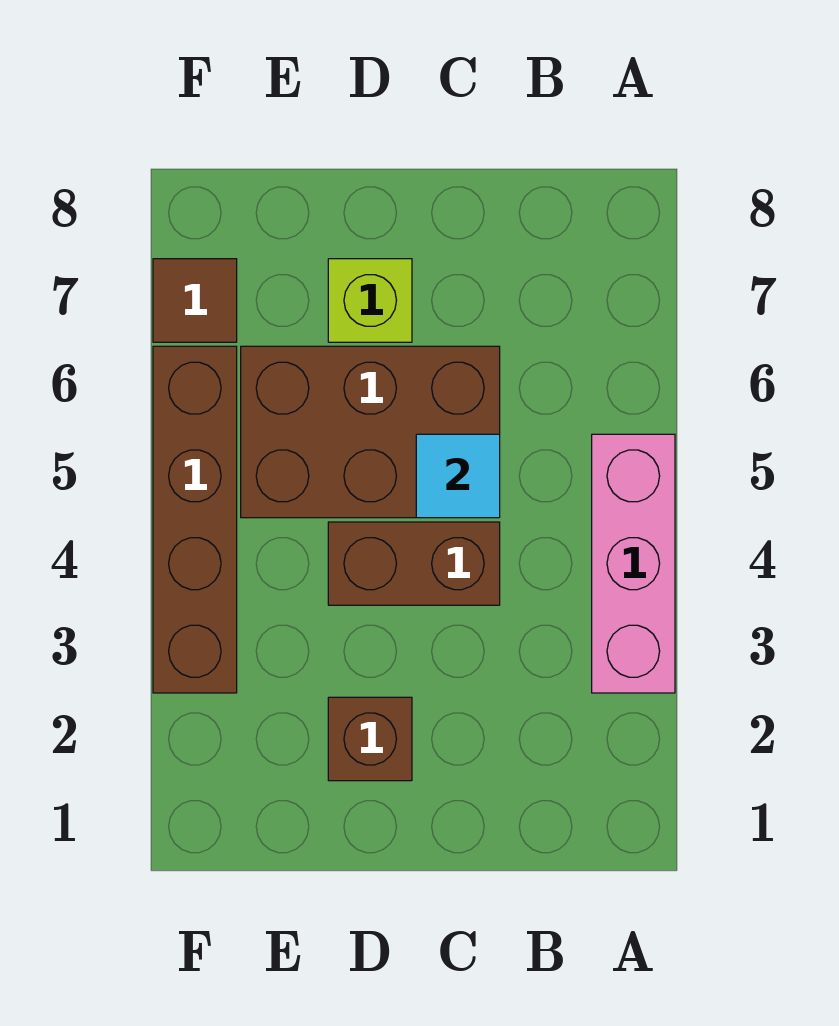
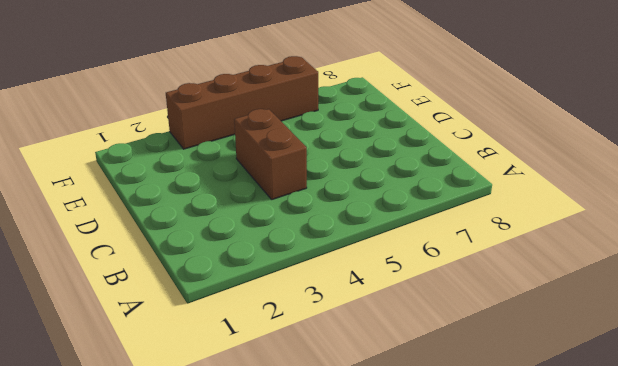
none -> pink 1x3 brick [592,434,675,693]
none -> brown 2x3 brick [241,346,500,518]

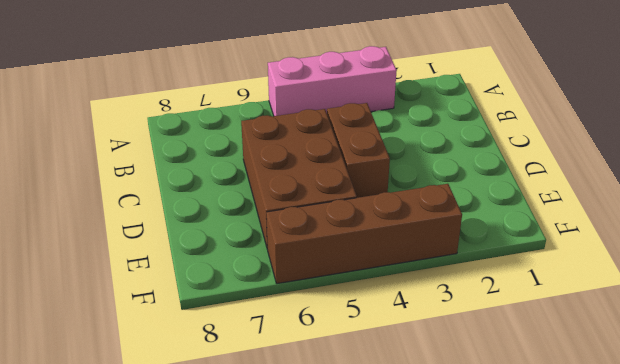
none -> brown 1x1 brick [328,697,412,781]
none -> lime 1x1 brick [328,259,412,342]

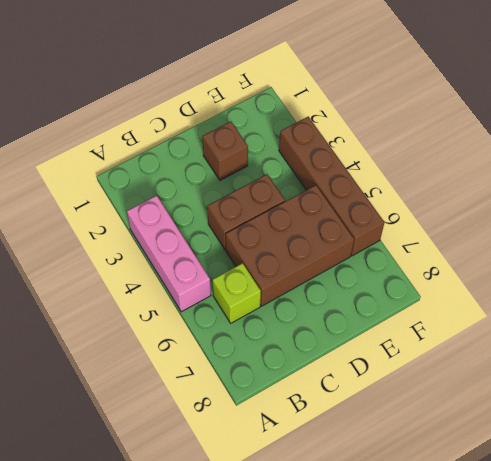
lime 1x1 brick [212,263,261,323] -> lime 1x1 brick moved to [328,259,412,342]
none -> brown 1x1 tile [153,259,237,342]
none -> cyan 1x1 tile [416,434,500,518]

